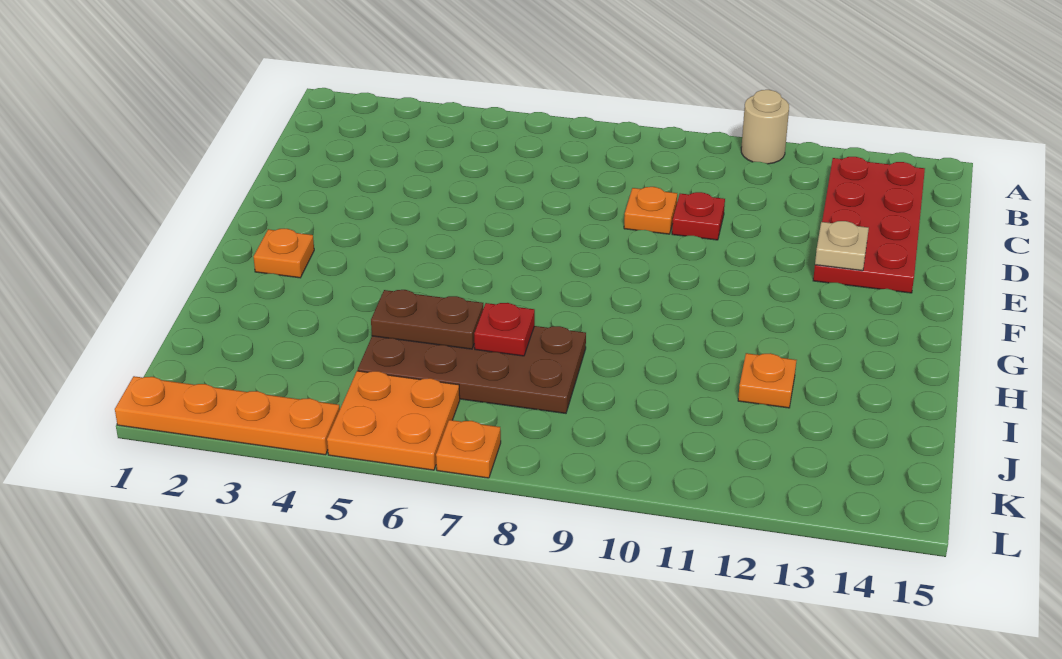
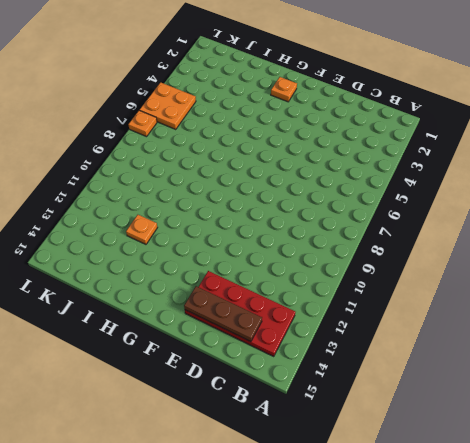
brown 1x3 plate [184,286,262,342] -> none
none -> tan 1x1 round brick [741,90,789,164]
none -> orange 1x1 plate [624,187,677,234]
none -> red 1x1 plate [672,192,725,240]

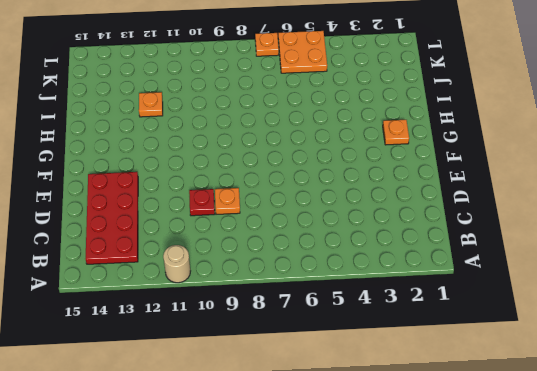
none -> brown 2x4 plate [358,326,586,413]
none -> orange 1x4 plate [115,376,340,455]
none -> tan 1x1 plate [815,221,869,271]

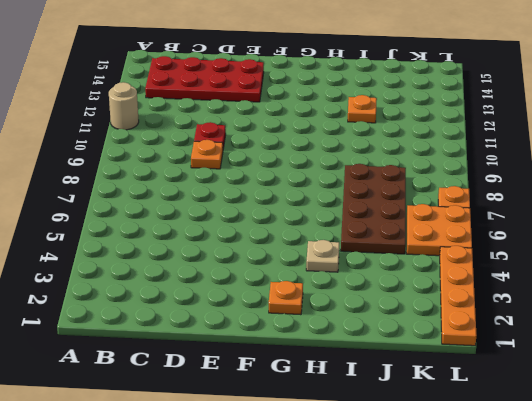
tan 1x1 plate [306,240,339,272] -> tan 1x1 plate moved to [815,221,869,271]
none -> brown 1x2 plate [371,290,483,349]
none -> red 1x1 plate [474,303,535,356]

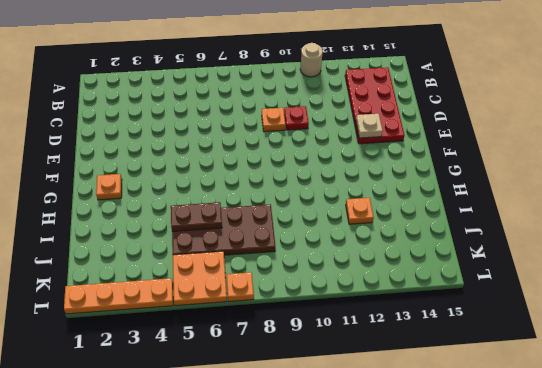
none -> red 1x1 plate [474,303,535,356]

